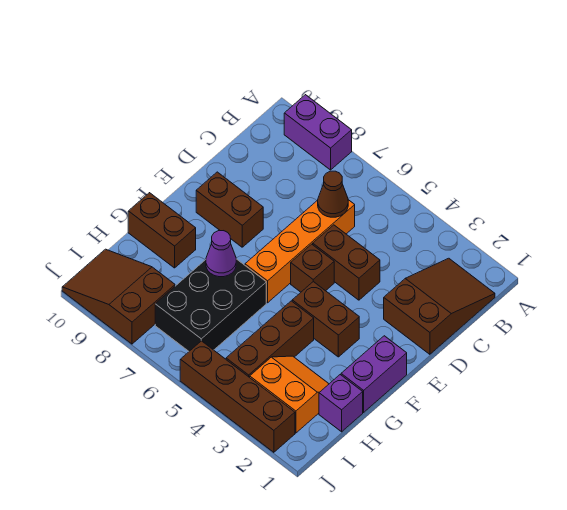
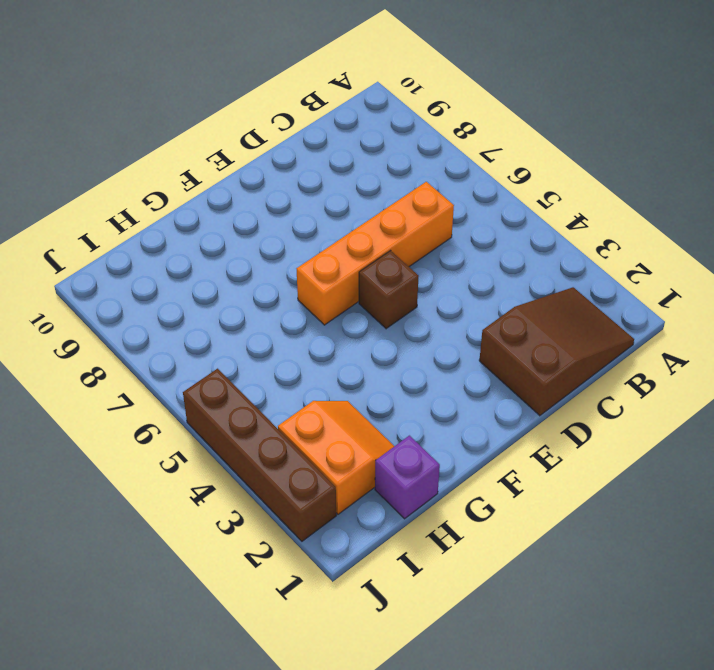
none -> purple 1x2 brick [284,95,352,170]
none -> brown 1x2 brick [313,225,380,300]
none -> brown 1x2 brick [196,172,263,247]

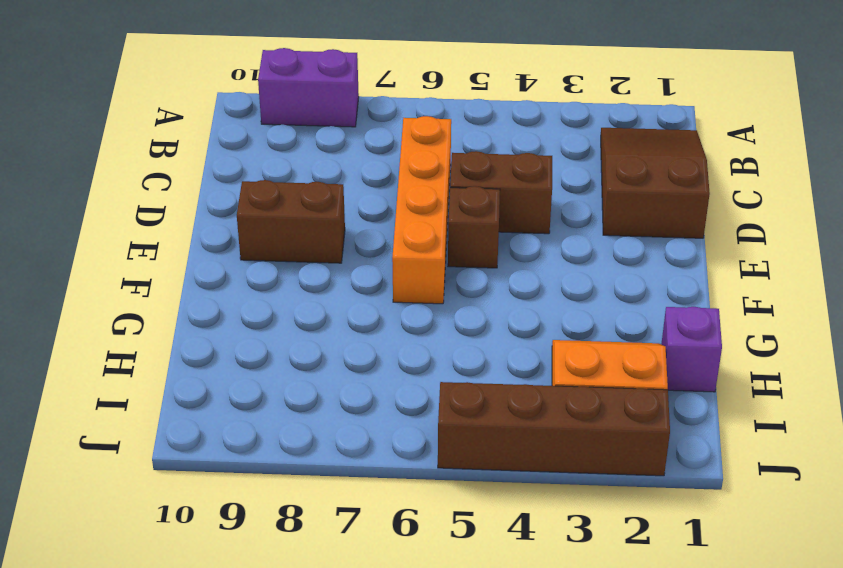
none -> purple 1x2 brick [341,336,407,412]
none -> brown 1x2 brick [292,282,359,357]
none -> brown 1x3 brick [226,301,314,377]

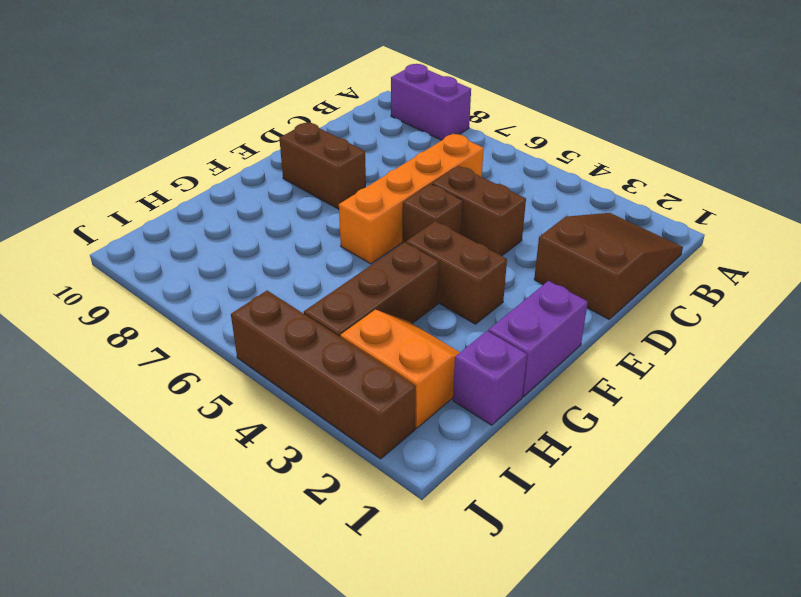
none -> black 2x3 brick [155,259,266,351]
none -> brown 1x2 brick [128,193,196,268]
none -> brown 2x3 slope [62,249,175,344]

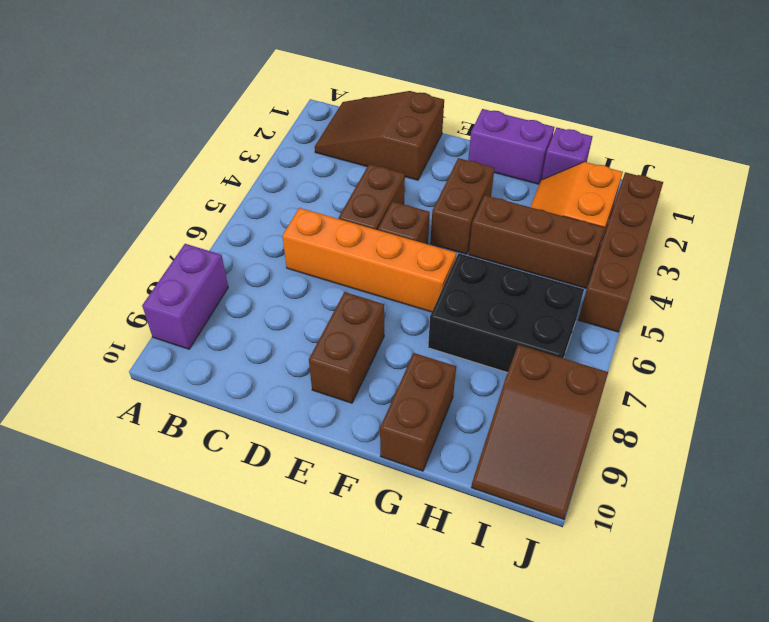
none -> brown 1x1 cone [318,171,348,217]
none -> purple 1x1 cone [206,231,236,277]

